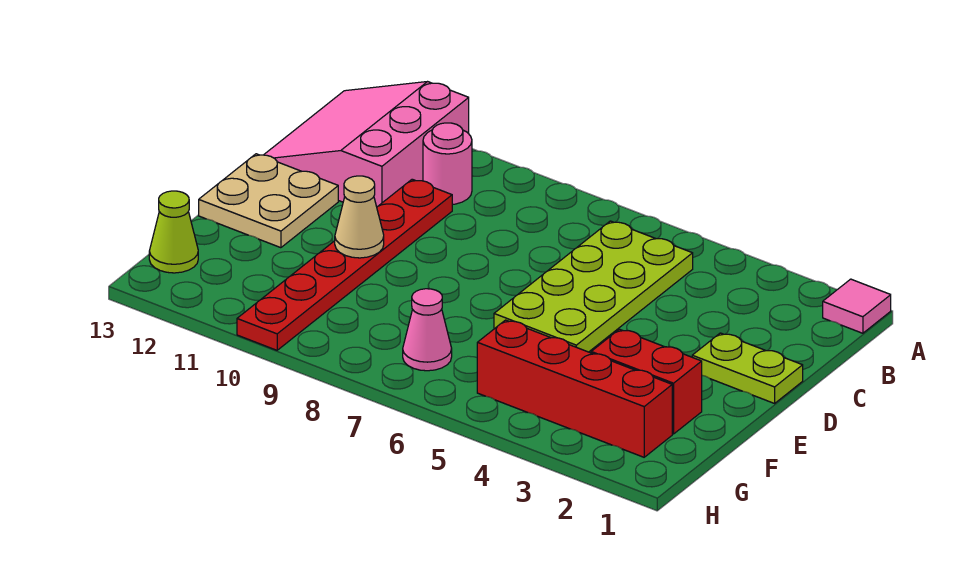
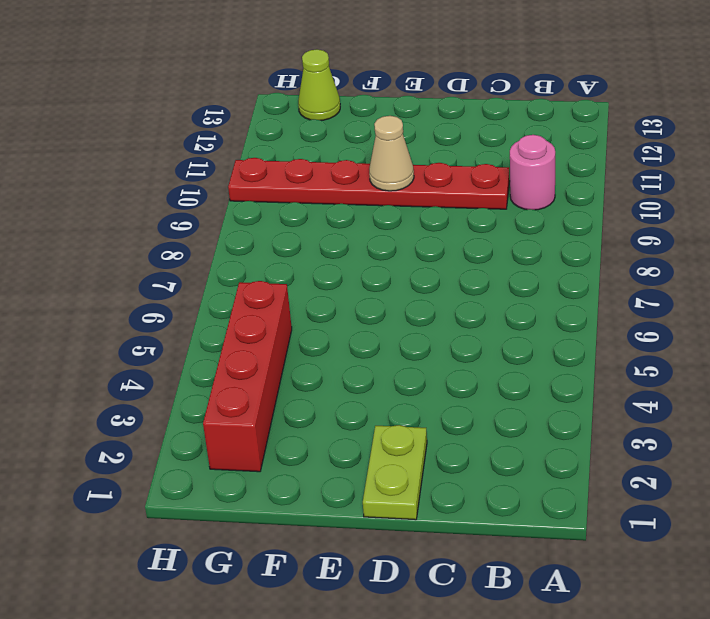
none -> pink 1x1 tile [823,279,891,333]
none -> pink 3x3 slope [264,82,469,207]
none -> lime 2x4 plate [494,221,693,352]

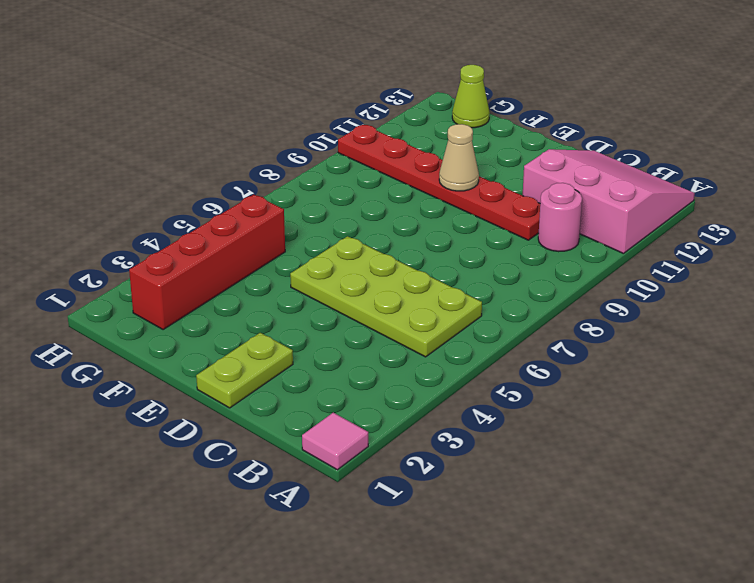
none -> tan 2x2 plate [199,154,338,248]
none -> red 1x2 brick [591,329,702,434]
none -> pink 1x1 cone [403,289,452,371]

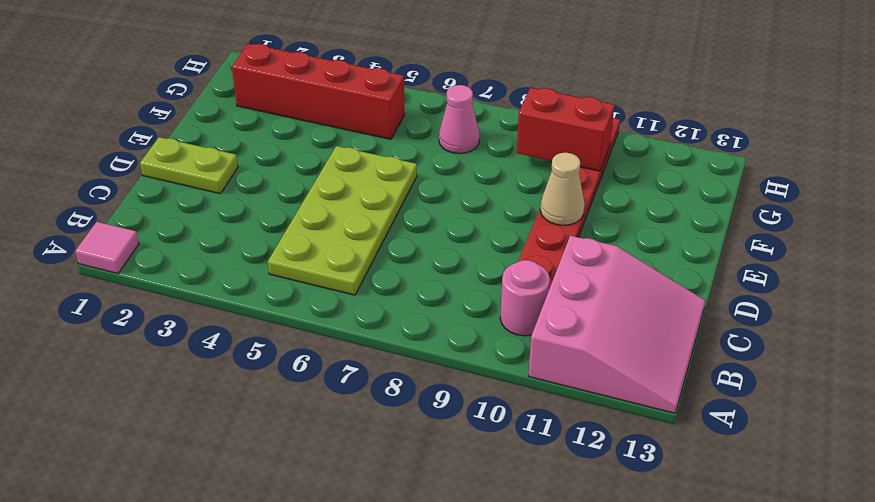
red 1x2 brick [517,87,614,171] -> red 1x2 brick moved to [591,329,702,434]
none -> tan 2x2 plate [199,154,338,248]
none -> lime 1x1 cone [149,191,198,273]

